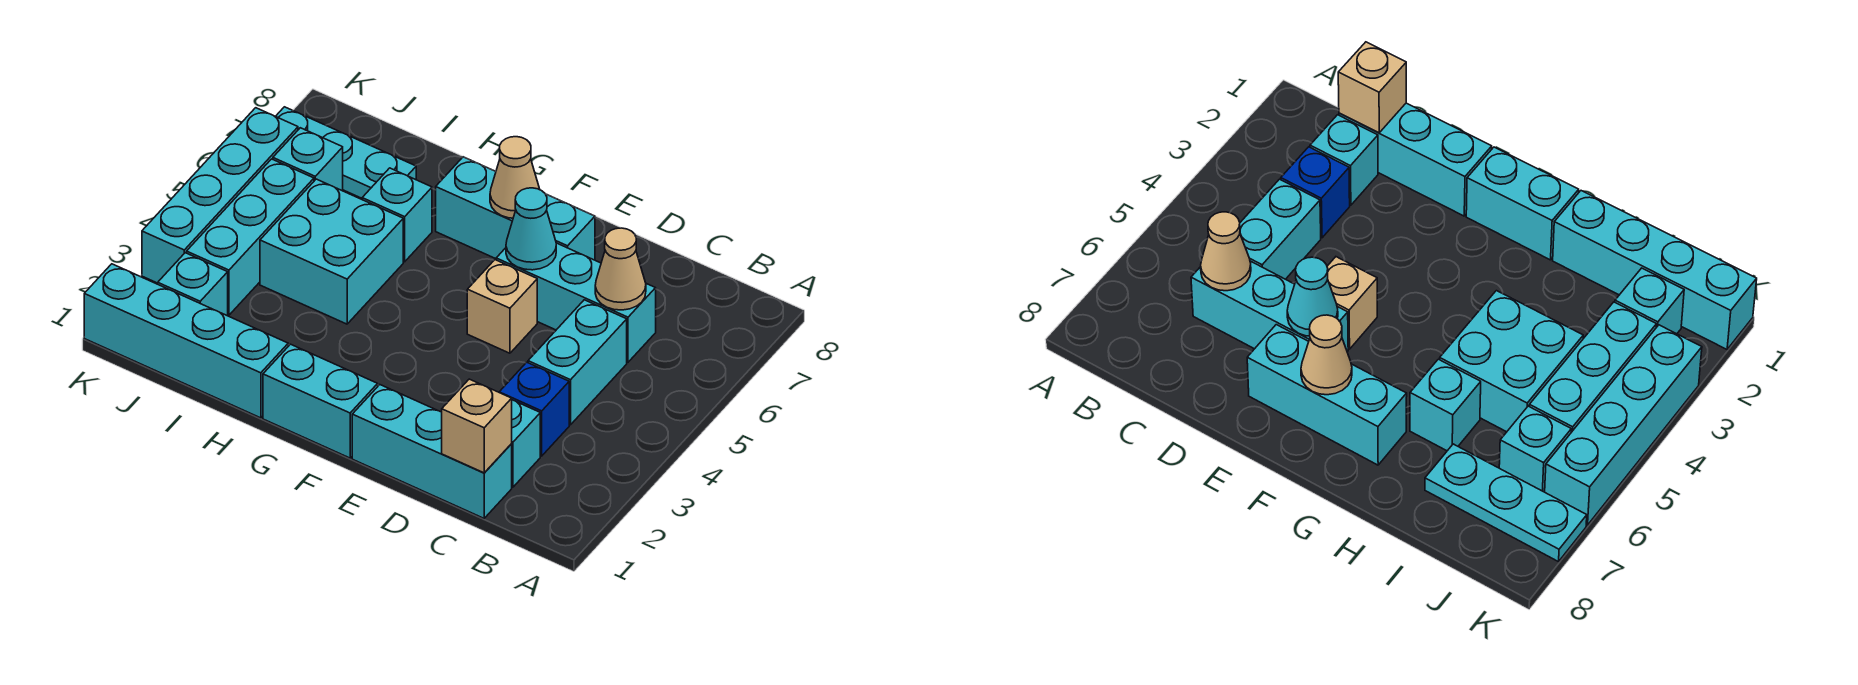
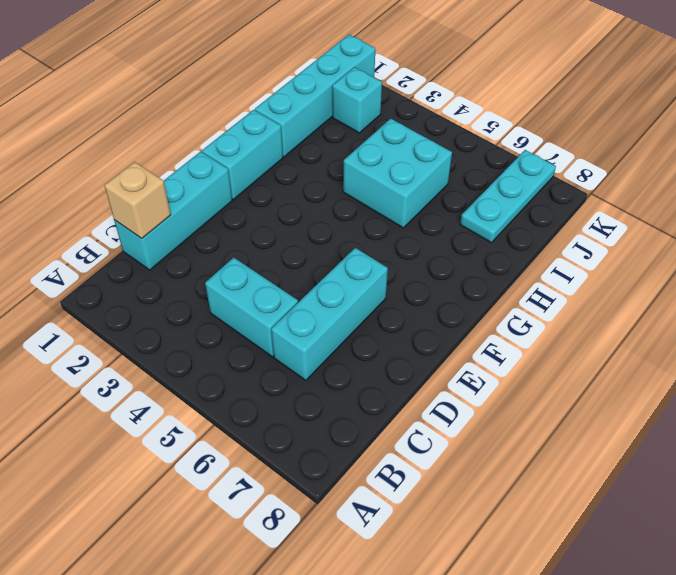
none -> cyan 1x1 brick [511,400,540,487]
none -> blue 1x1 brick [499,362,569,456]
none -> tan 1x1 brick [467,260,537,353]

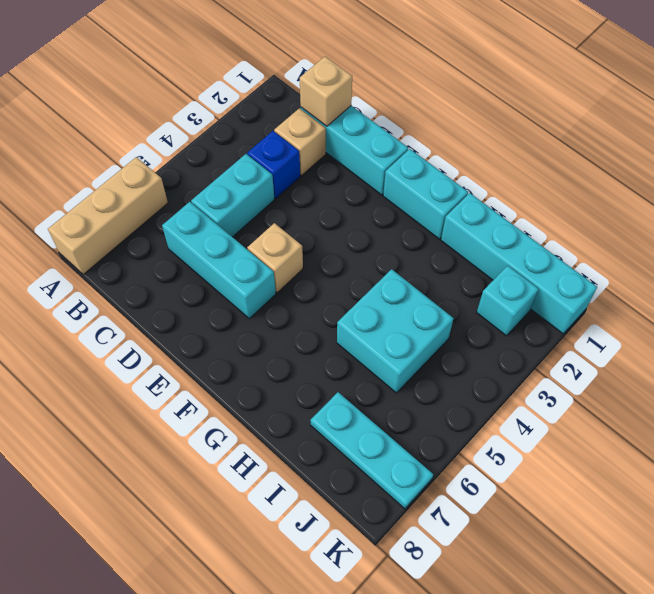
tan 1x3 brick [48,157,168,275] -> none
tan 1x1 brick [274,108,326,175] -> cyan 1x1 brick [511,400,540,487]
none -> cyan 1x3 brick [436,157,595,260]
none -> cyan 1x1 brick [362,168,432,262]
none -> cyan 1x3 brick [187,159,314,315]

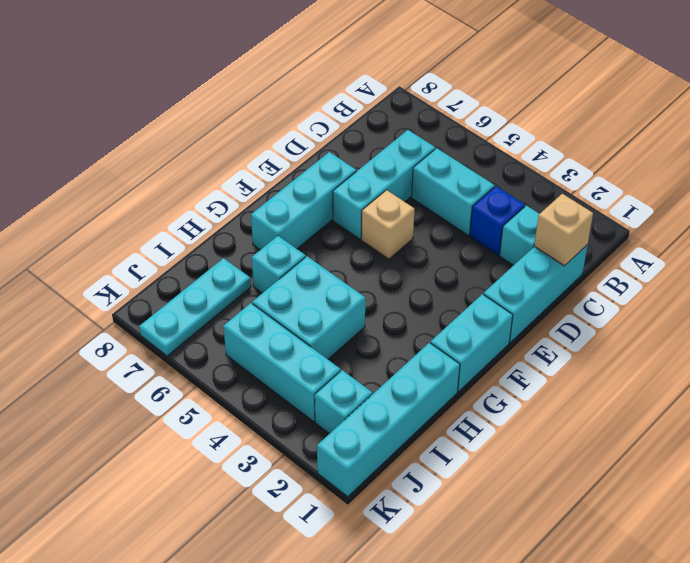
none -> cyan 1x1 brick [273,128,343,191]
none -> cyan 1x4 brick [142,108,298,283]
none -> tan 1x1 cone [595,228,646,310]

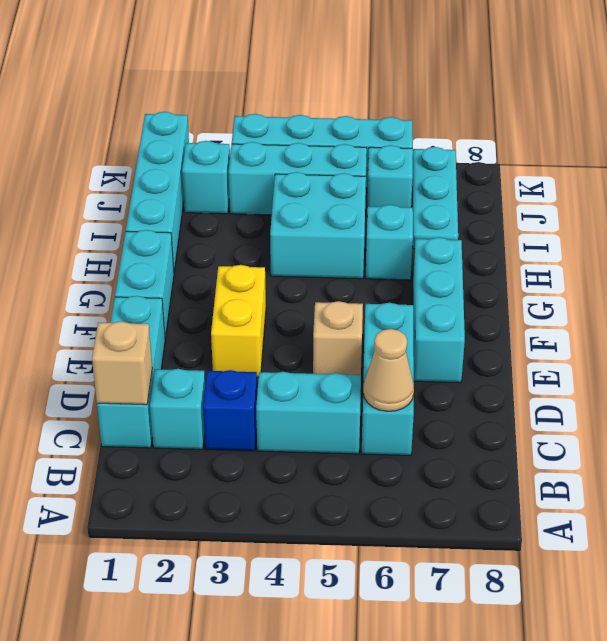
yellow 1x2 brick [211,265,266,377] -> none
none -> cyan 1x1 cone [506,188,556,270]
none -> tan 1x1 cone [490,137,540,218]

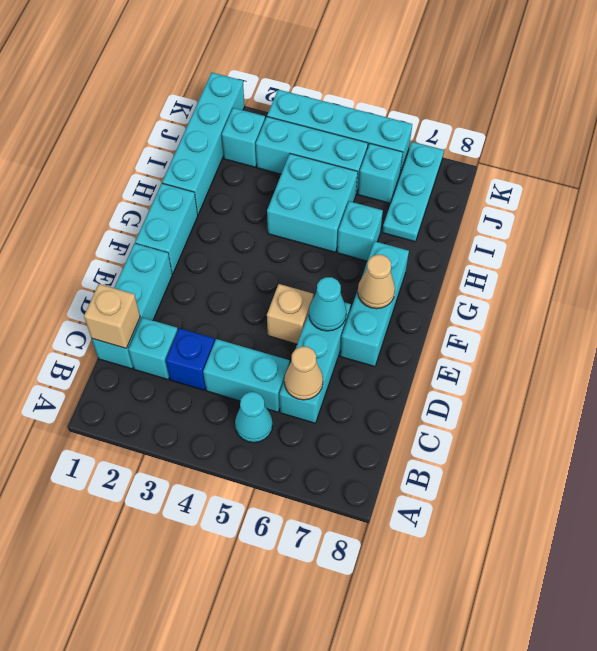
cyan 1x1 cone [235,392,273,443] -> none

